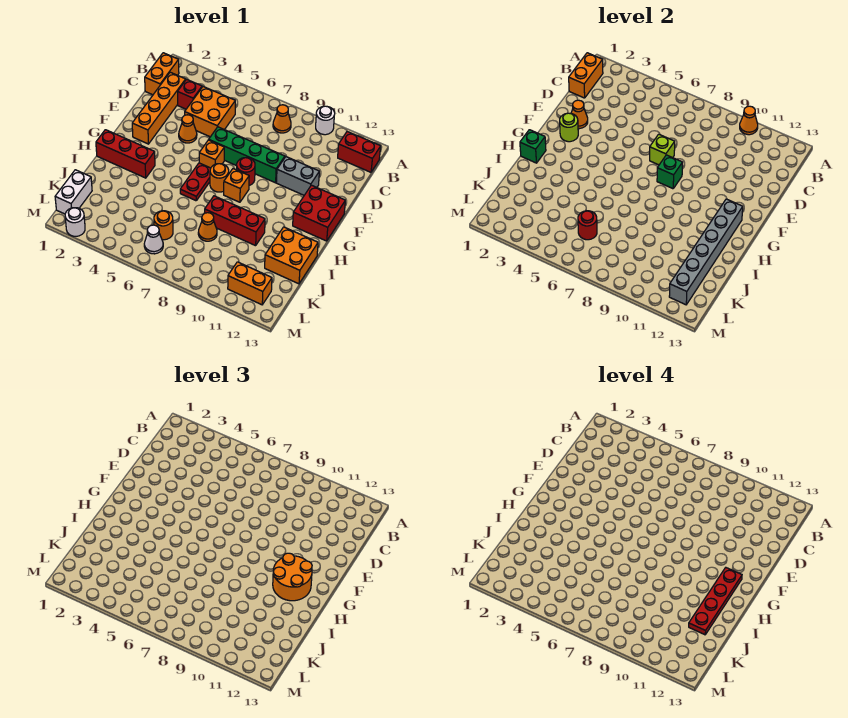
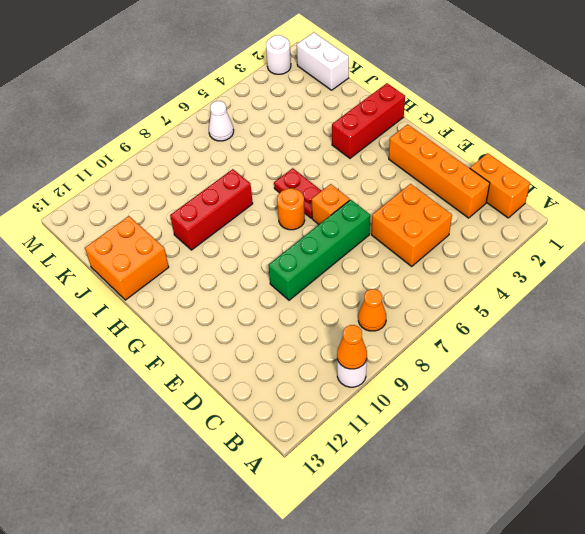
none -> red 1x2 brick [338,132,381,172]
none -> red 1x1 brick [178,79,202,109]
none -> orange 1x1 cone [179,115,197,143]
none -> grey 1x2 brick [276,157,319,195]

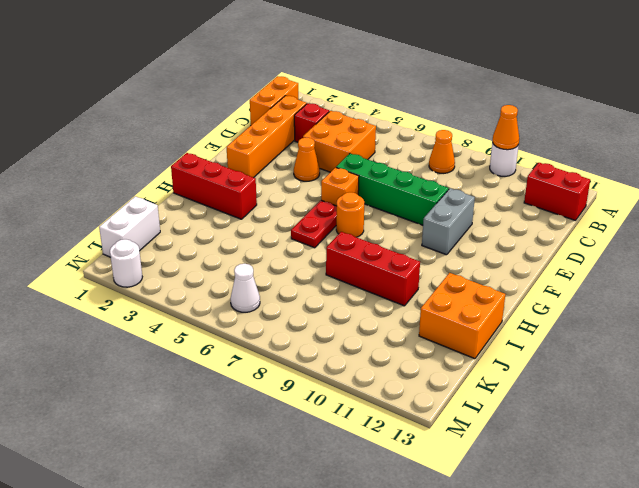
grey 1x2 brick [422,188,475,255] -> grey 1x2 brick turned to [276,157,319,195]
none -> red 1x1 round brick [237,158,255,186]
none -> red 2x2 brick [293,185,345,241]
none -> orange 1x1 brick [224,169,249,202]
none -> orange 1x1 cone [198,213,217,241]

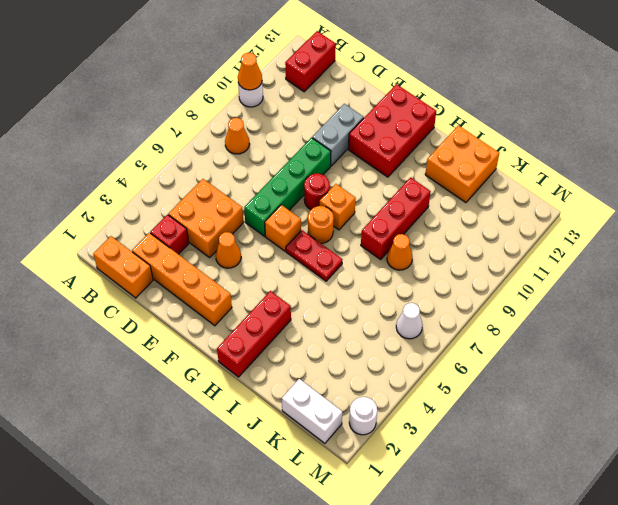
red 2x3 brick [348,84,436,177] -> red 2x2 brick [293,185,345,241]
none -> orange 1x1 round brick [154,211,173,240]
none -> orange 1x2 brick [228,262,272,305]
none -> orange 1x2 brick [569,53,603,98]
none -> orange 1x1 cone [571,100,588,129]

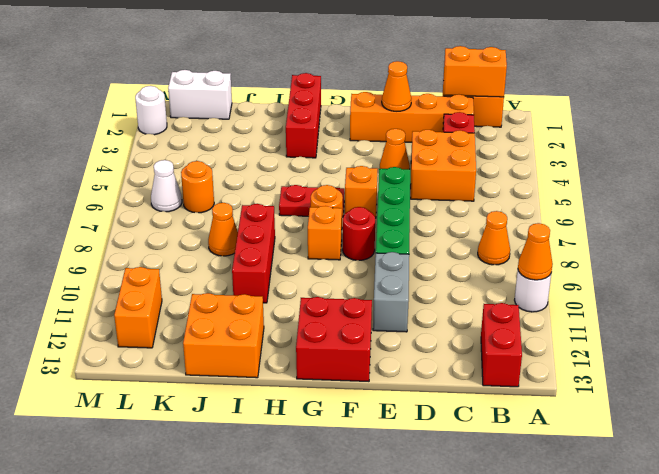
none -> lime 1x1 brick [650,134,675,165]
none -> lime 1x1 round brick [560,113,578,142]
none -> green 1x1 brick [657,155,683,189]
none -> grey 1x6 brick [669,199,743,305]

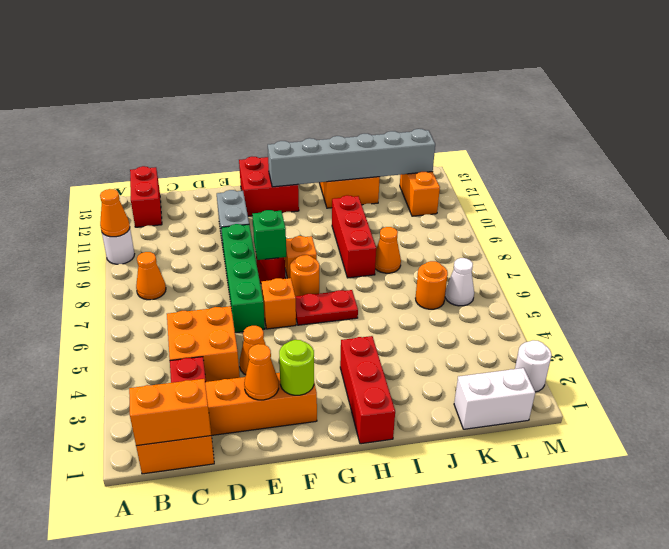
none -> lime 1x1 brick [650,134,675,165]
none -> green 1x1 brick [520,130,546,163]
none -> red 1x1 round brick [578,211,597,240]
none -> orange 2x2 round brick [273,553,312,601]

